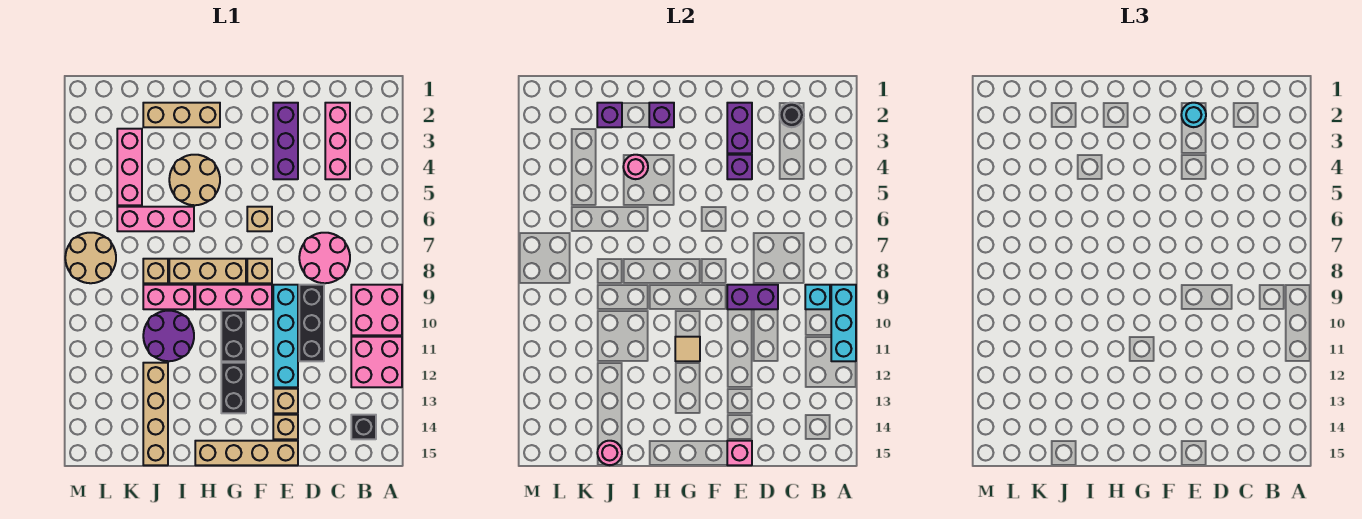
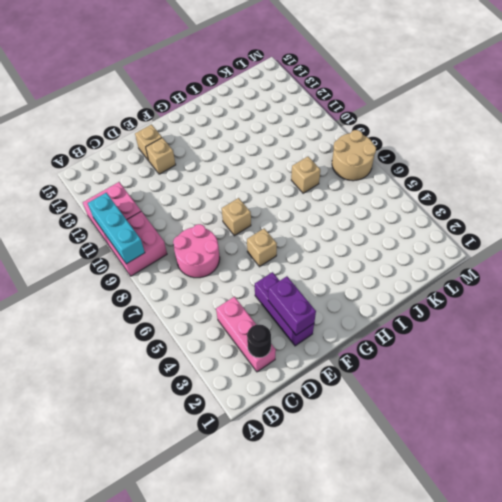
none -> black 1x1 brick [351,415,376,439]
none -> black 1x3 brick [299,285,324,361]
none -> cyan 1x4 brick [273,285,298,387]
none -> tan 1x4 brick [195,441,298,465]

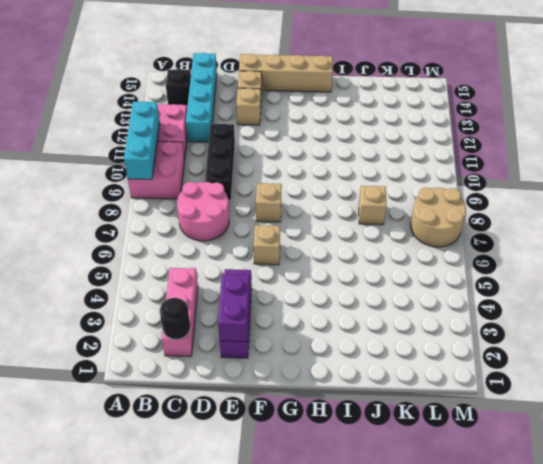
cyan 1x4 brick [186,53,217,142] -> cyan 1x4 brick moved to [273,285,298,387]
none -> pink 1x3 brick [195,285,272,309]
none -> tan 1x3 brick [169,259,246,283]
none -> black 1x2 brick [221,311,246,361]
none -> black 1x2 brick [221,363,246,413]

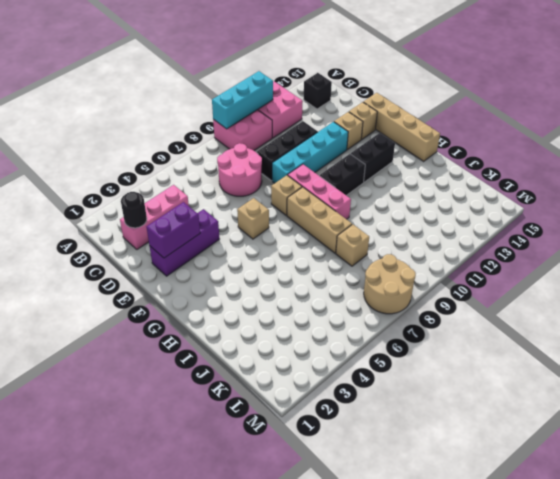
none -> tan 1x3 brick [143,103,220,127]
none -> tan 2x2 round brick [169,155,220,205]
none -> pink 1x3 brick [117,207,194,231]
none -> pink 1x2 brick [143,285,194,309]

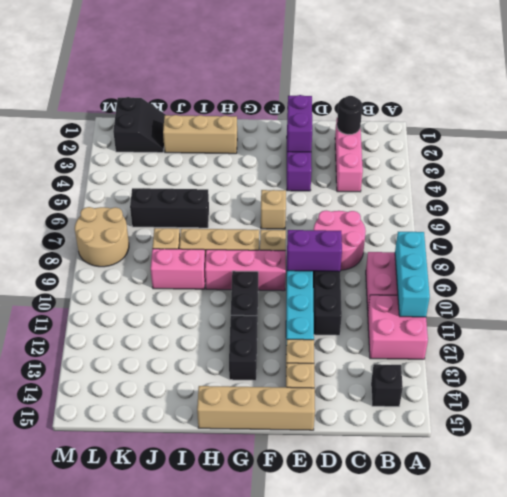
black 1x3 brick [130,188,209,228] -> pink 1x3 brick [117,207,194,231]
black 2x2 slope [113,97,165,153] -> none
none -> tan 2x2 round brick [169,155,220,205]
none -> purple 2x2 round brick [143,311,194,361]
none -> tan 1x4 brick [143,363,168,465]
none -> pink 1x3 brick [117,129,142,205]

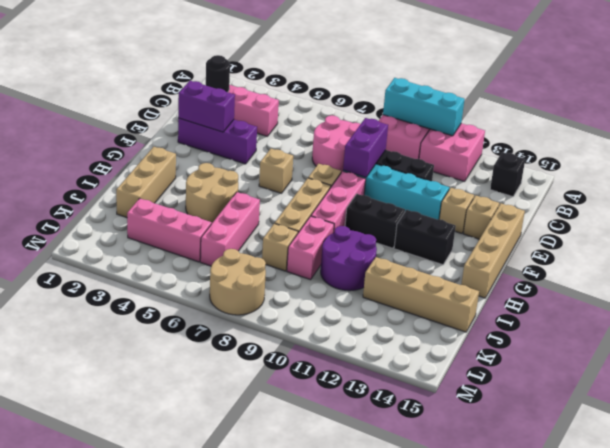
none -> cyan 1x1 brick [805,285,830,309]
none -> purple 1x1 brick [727,155,752,179]
none -> pink 1x1 brick [727,441,752,465]
none -> tan 1x1 tile [675,337,700,361]

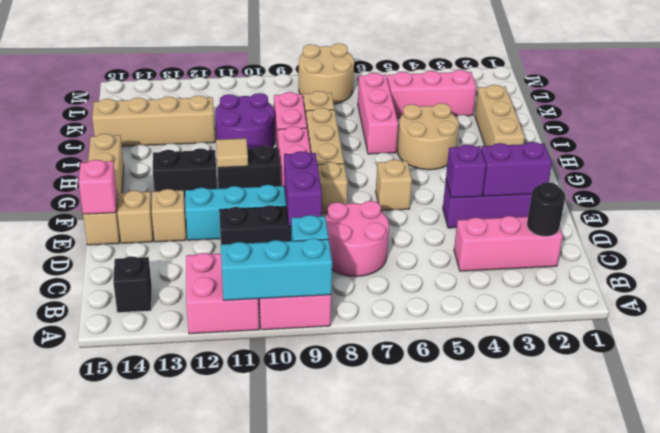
none -> purple 1x1 brick [649,103,674,127]
none -> pink 1x1 round brick [623,155,648,179]
none -> purple 1x1 brick [597,103,622,127]
none -> pink 1x1 round brick [597,441,622,465]

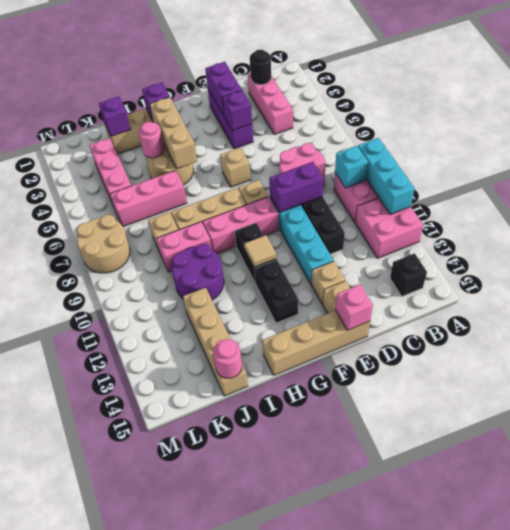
tan 1x3 brick [150,97,197,169] -> none
none -> cyan 1x1 round brick [1181,103,1206,127]

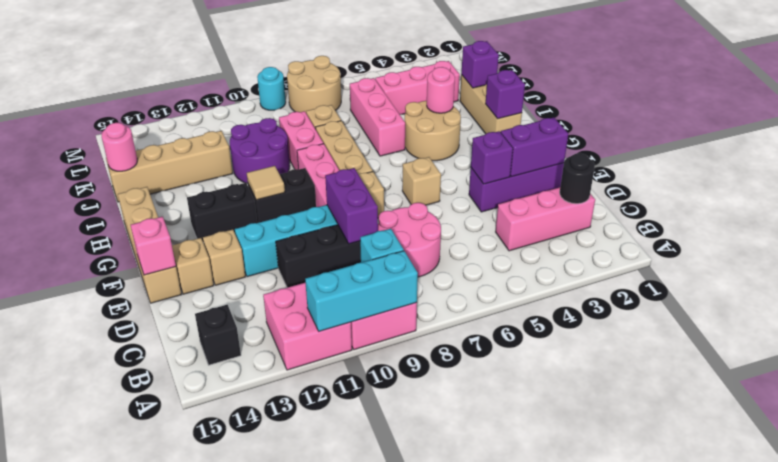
cyan 1x1 round brick [257,67,286,110] -> cyan 1x1 round brick moved to [1181,103,1206,127]

